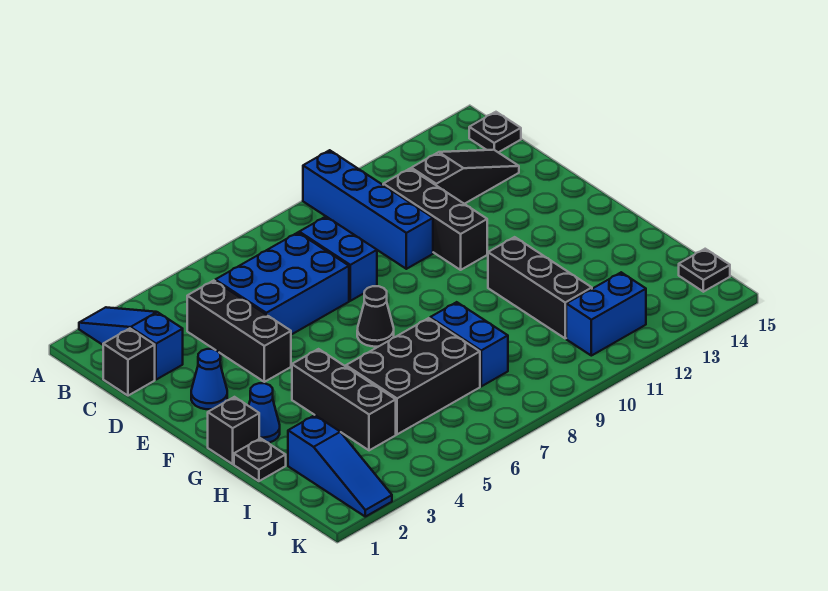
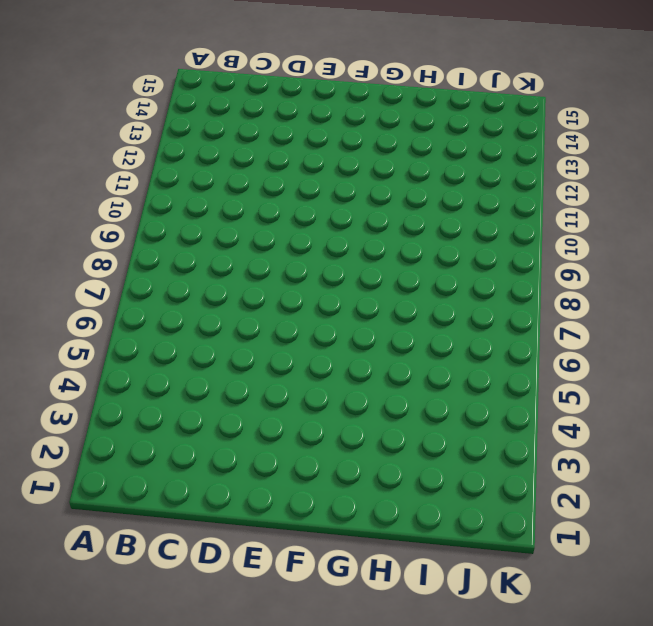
none -> blue 1x3 slope [79,307,183,380]
none -> blue 1x4 brick [303,150,433,269]
none -> black 1x1 plate [469,112,521,152]

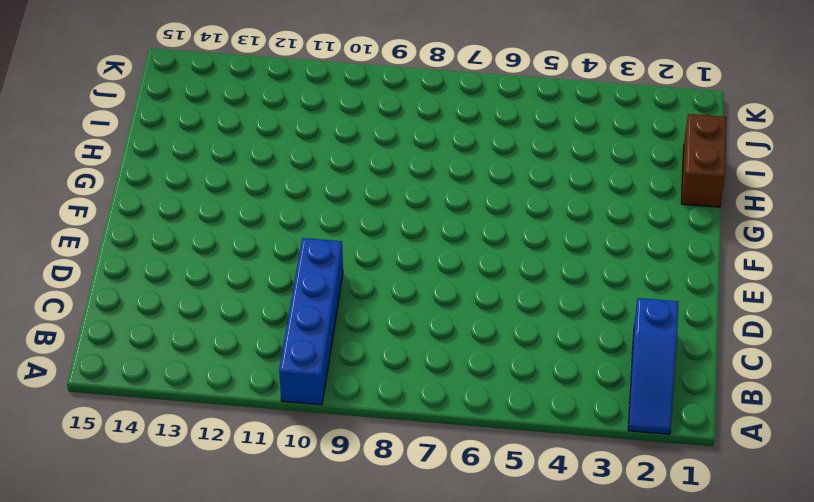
brown 1x2 brick [681,114,726,207] -> black 1x1 plate [234,438,286,481]
none -> black 1x1 plate [469,112,521,152]
none -> black 1x1 brick [103,328,155,396]
none -> black 1x3 brick [187,281,291,382]

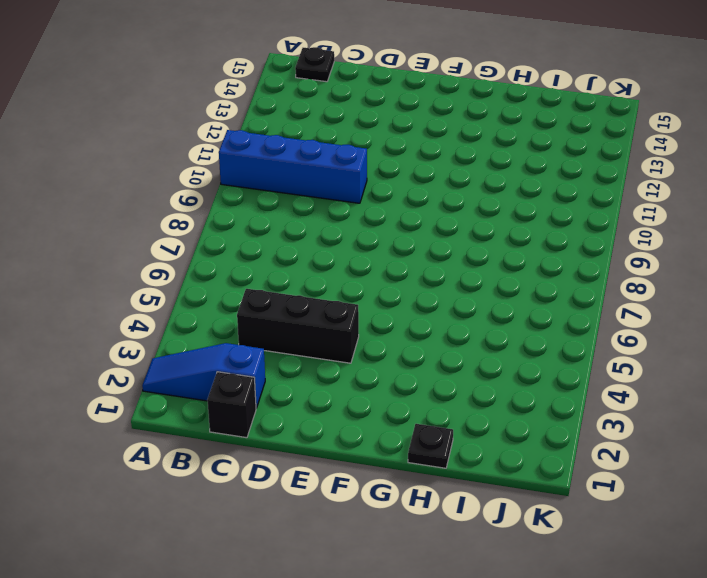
none -> blue 2x3 brick [215,233,349,335]
none -> blue 1x2 brick [299,217,377,301]
none -> black 1x3 brick [383,169,487,270]

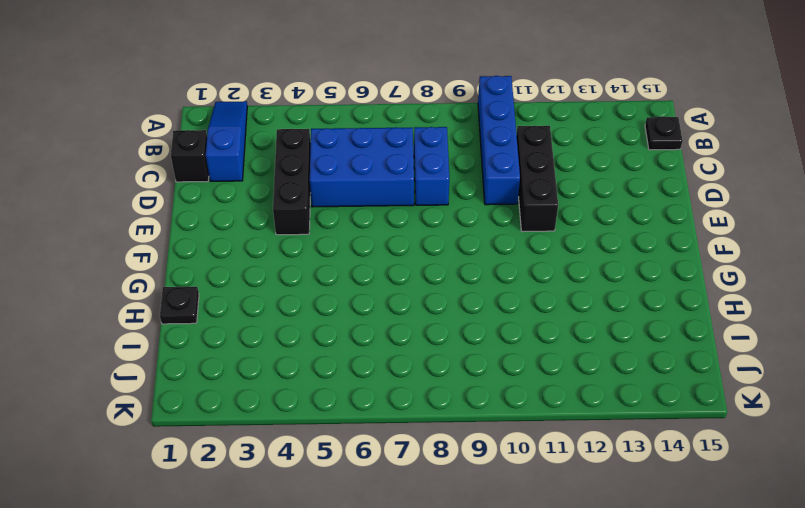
none -> black 1x3 slope [411,150,519,204]
none -> blue 1x1 cone [191,349,227,409]
none -> black 1x1 cone [357,286,394,347]

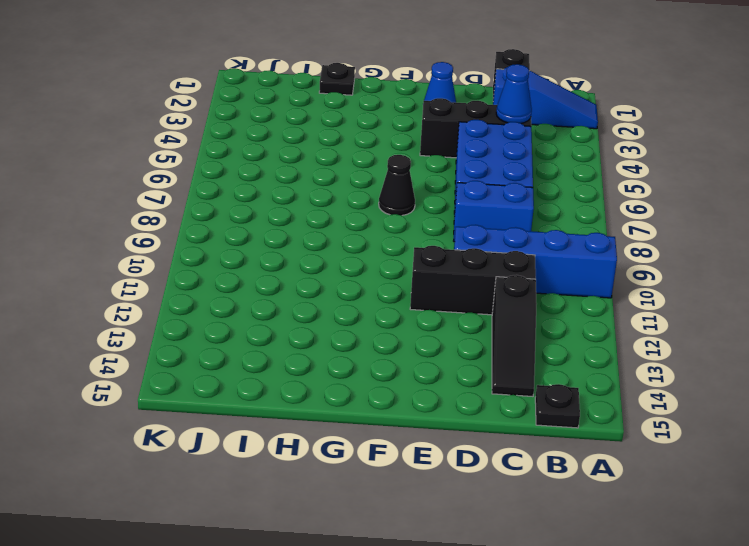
blue 1x1 cone [496,64,532,123] -> blue 1x1 cone moved to [249,383,280,443]
none -> black 1x1 brick [208,397,259,464]
none -> black 1x3 brick [292,349,396,450]
none -> black 1x3 brick [488,237,592,338]

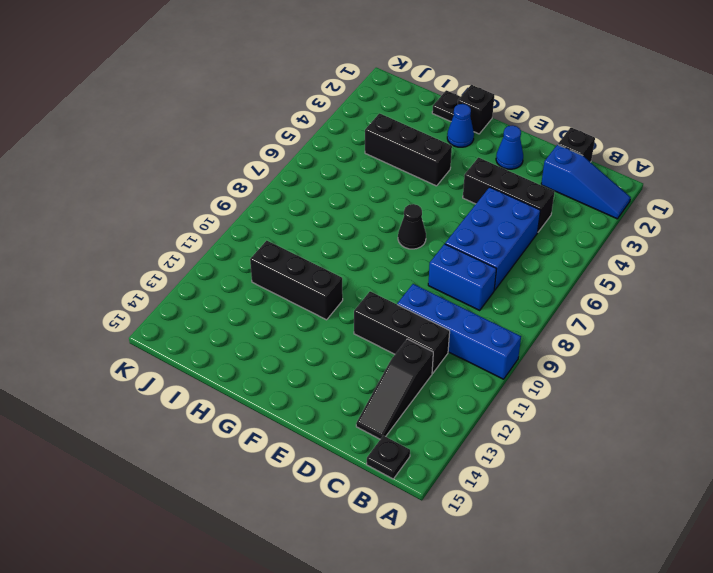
none -> black 2x3 brick [346,318,480,434]
none -> blue 1x2 brick [430,302,508,386]
none -> blue 1x3 slope [288,415,392,517]

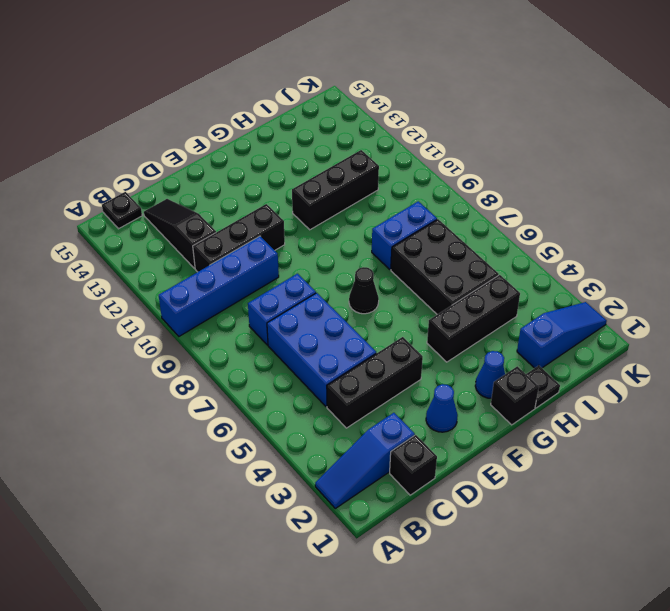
none -> blue 1x2 brick [566,272,646,356]
none -> black 1x1 plate [679,249,730,292]

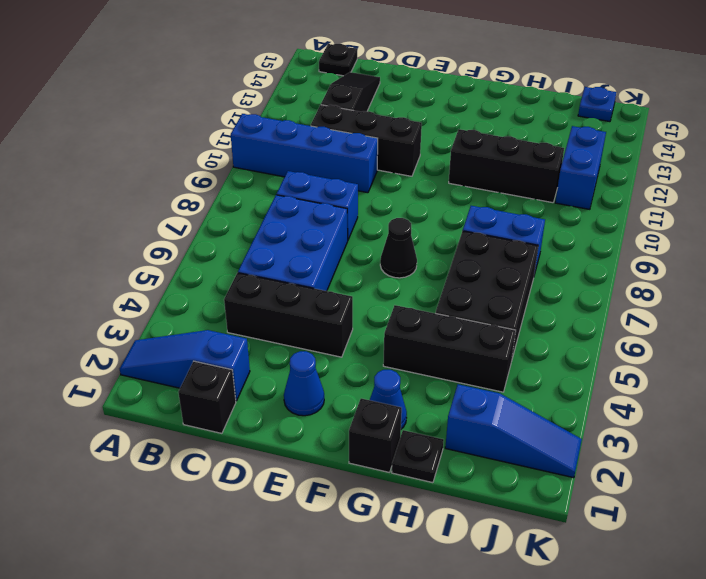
blue 1x1 plate [578,87,617,122] -> black 1x1 plate [679,249,730,292]

